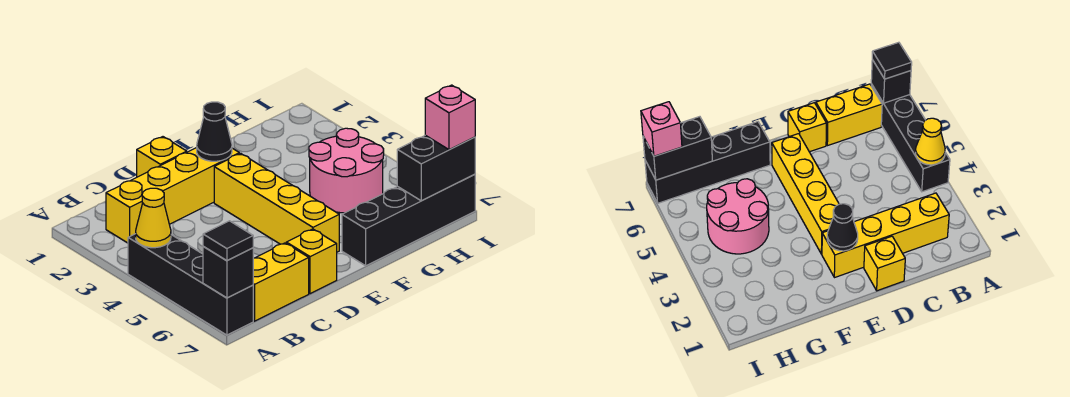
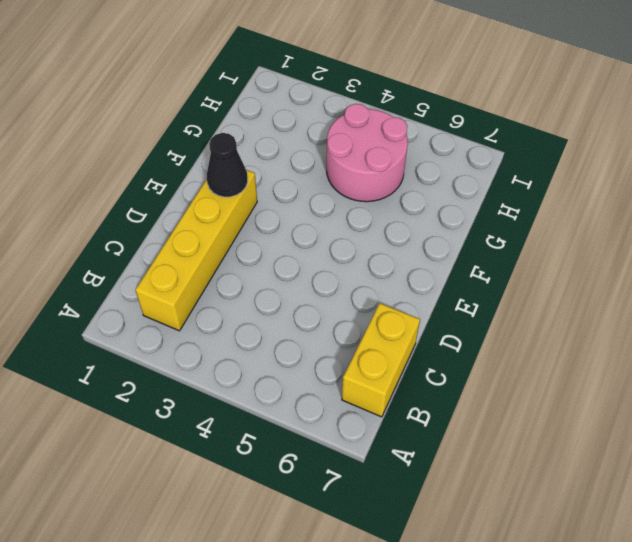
none -> black 1x4 brick [128,234,253,335]
none -> yellow 1x1 brick [137,137,187,177]
none -> yellow 1x1 brick [286,229,337,294]

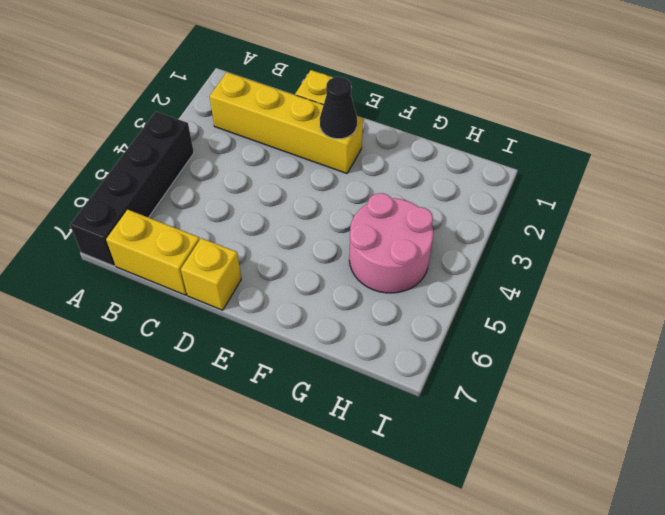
none -> yellow 1x4 brick [214,153,339,252]
none -> black 1x4 brick [342,174,475,266]
none -> yellow 1x1 cone [136,188,171,248]

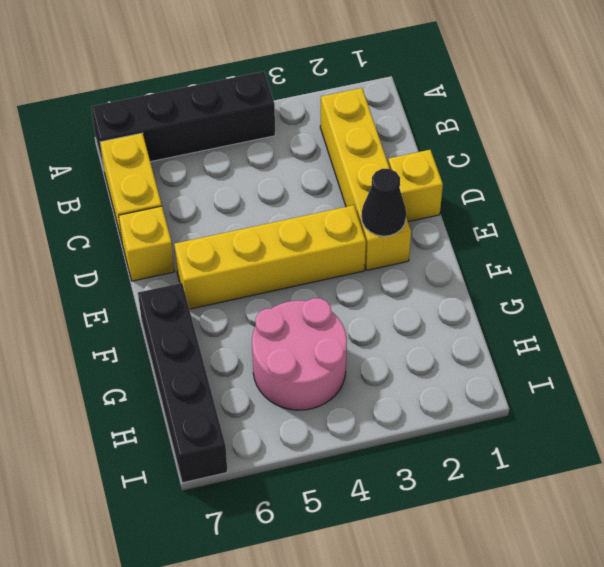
none -> yellow 1x1 cone [136,188,171,248]
none -> black 1x1 brick [203,247,253,298]
none -> black 1x2 brick [397,135,475,201]

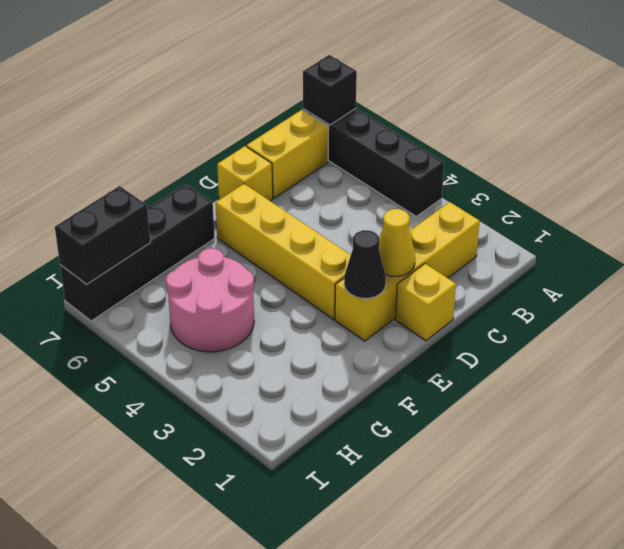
yellow 1x1 cone [379,209,415,276] -> yellow 1x1 cone moved to [136,188,171,248]
none -> black 1x1 tile [203,221,253,261]
none -> pink 1x1 brick [425,85,475,150]

